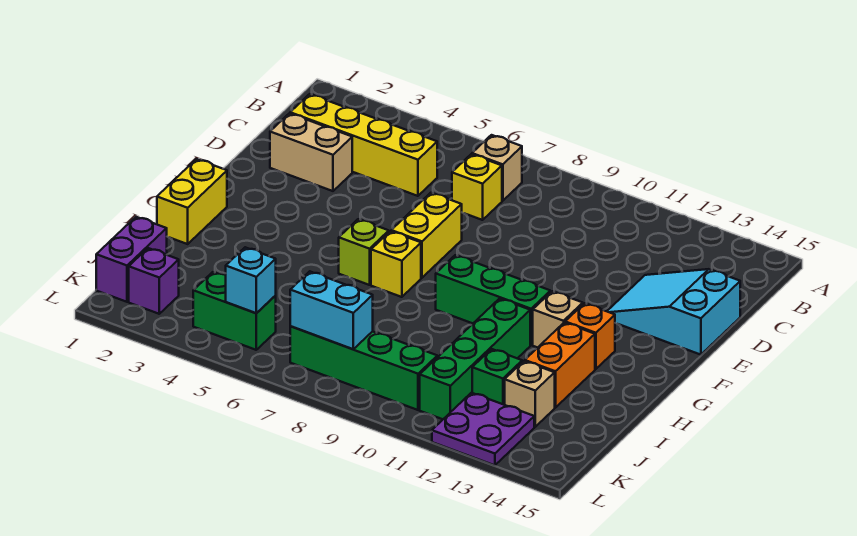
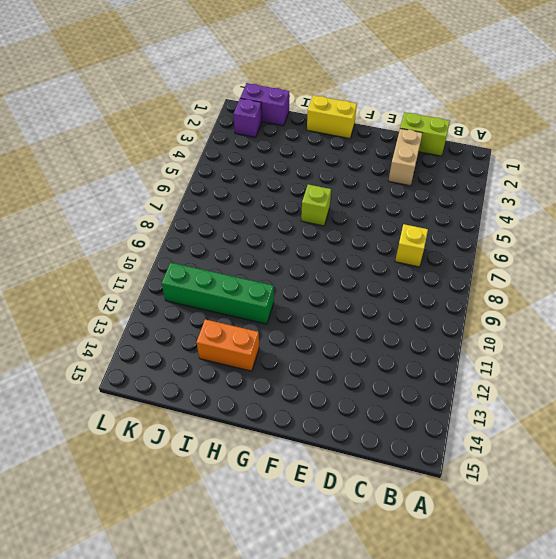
lime 1x2 brick [400,112,450,156] -> none
none -> tan 1x1 brick [472,135,522,201]
none -> yellow 1x4 brick [290,94,437,196]
none -> cyan 2x3 slope [607,269,740,355]

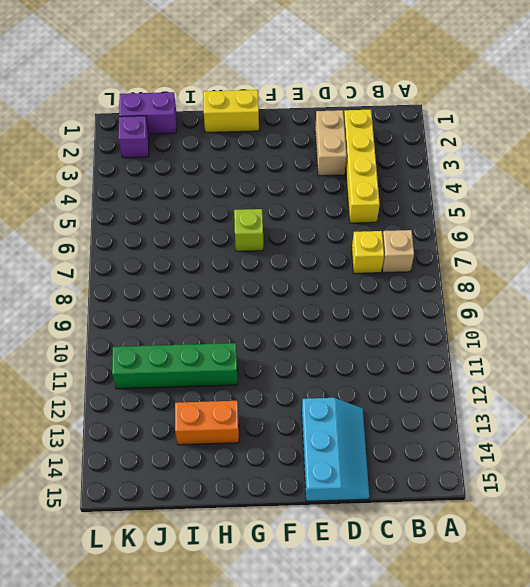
cyan 2x3 slope [302,398,369,501] -> cyan 2x3 slope turned to [607,269,740,355]
none -> yellow 1x2 brick [391,193,462,278]
none -> yellow 1x1 brick [371,231,421,297]
none -> green 1x3 brick [436,255,550,345]

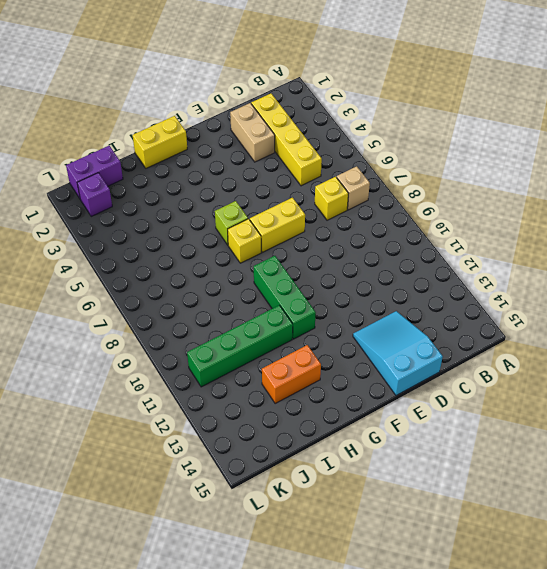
none -> tan 1x1 brick [533,291,583,348]
none -> orange 1x1 brick [565,303,615,369]
none -> green 1x1 brick [472,349,522,405]

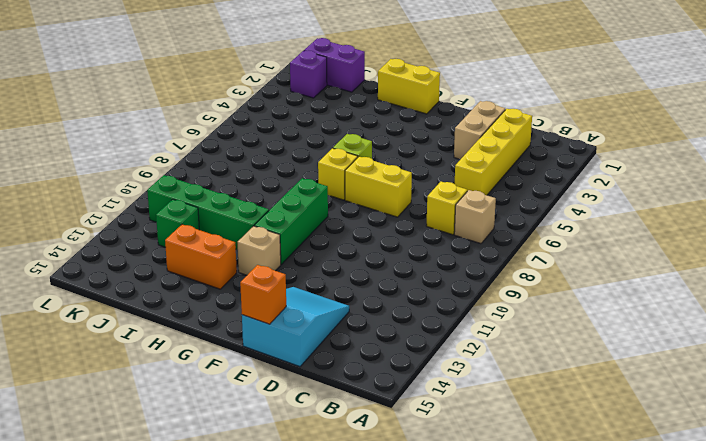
orange 1x1 brick [240,265,286,324] -> orange 1x1 brick moved to [565,303,615,369]
none -> tan 1x1 brick [505,361,555,427]
none -> green 1x2 brick [193,272,276,350]
none -> green 1x4 brick [290,327,437,410]

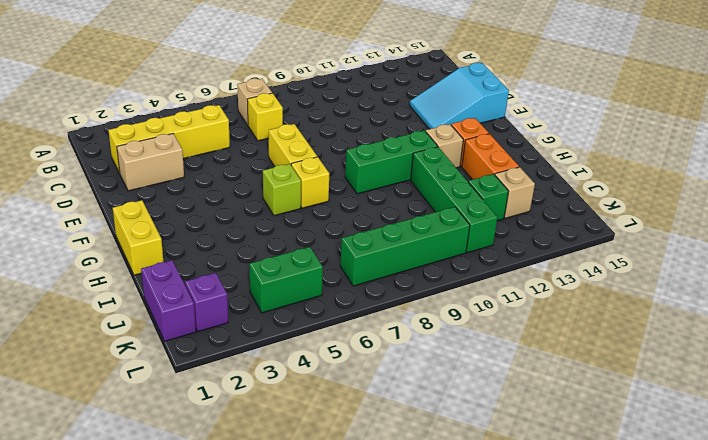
none -> purple 2x2 plate [432,393,534,465]
none -> cyan 1x1 brick [226,247,276,313]
none -> cyan 1x2 brick [290,271,373,349]

